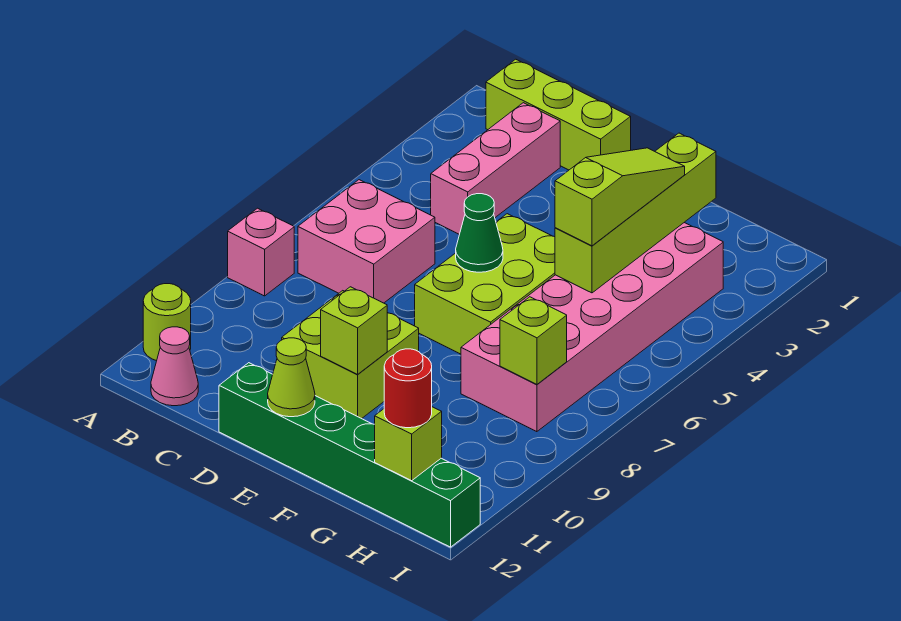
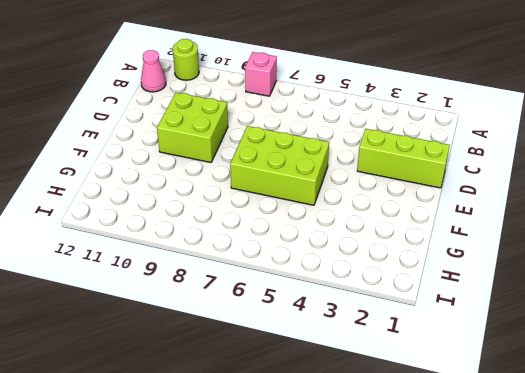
lime 1x3 brick [357,129,450,188] -> lime 1x3 brick turned to [486,59,631,170]
none -> pink 2x2 brick [298,180,435,303]
none -> pink 1x3 brick [431,103,560,234]
none -> green 1x6 brick [219,363,480,547]

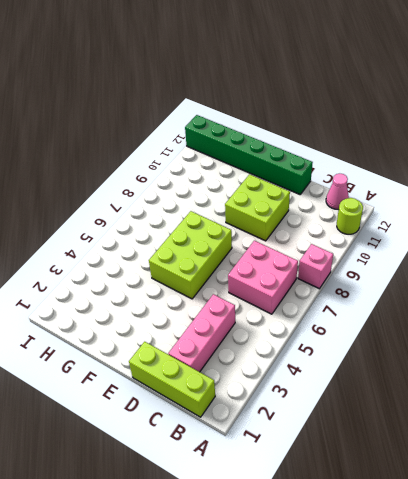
none -> pink 2x6 brick [461,222,723,432]
none -> green 1x1 cone [456,194,503,272]
none -> lime 1x1 brick [321,287,387,374]

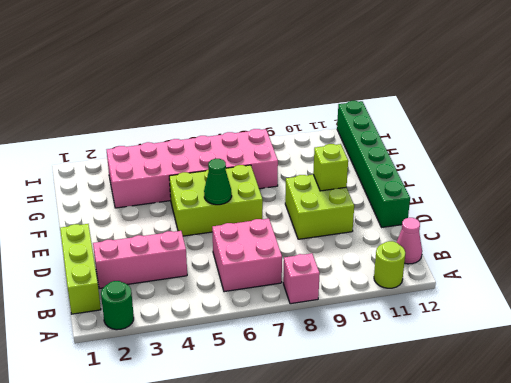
green 1x1 round brick [101,281,134,330] -> none
none -> lime 1x1 cone [268,338,315,417]
none -> lime 1x4 brick [555,133,716,293]
none -> lime 1x1 brick [500,297,567,384]

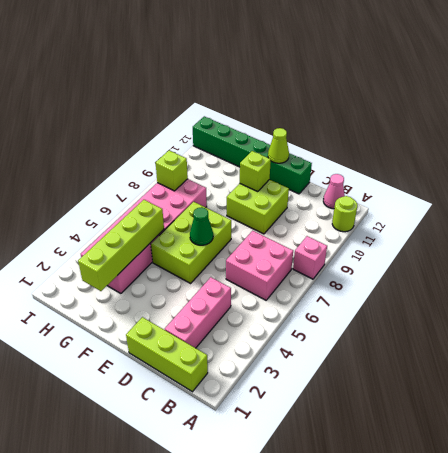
none -> lime 1x1 brick [375,407,442,481]
none -> lime 1x3 slope [555,148,685,246]
none -> red 1x1 round brick [384,349,432,428]

